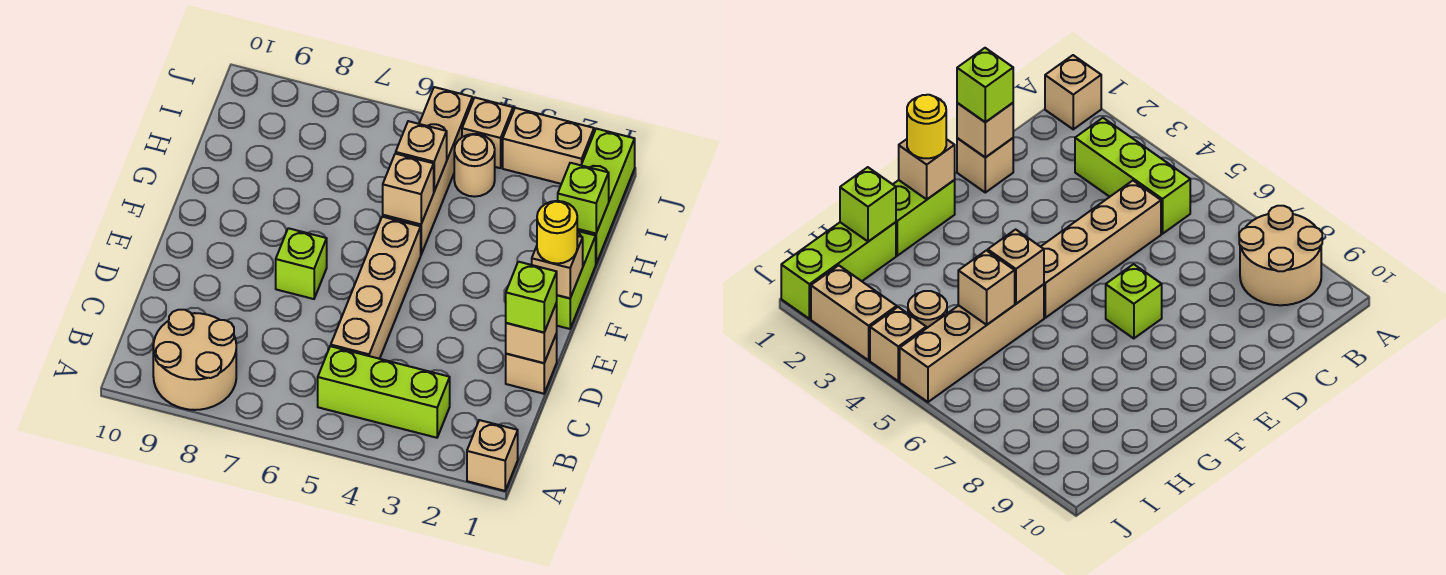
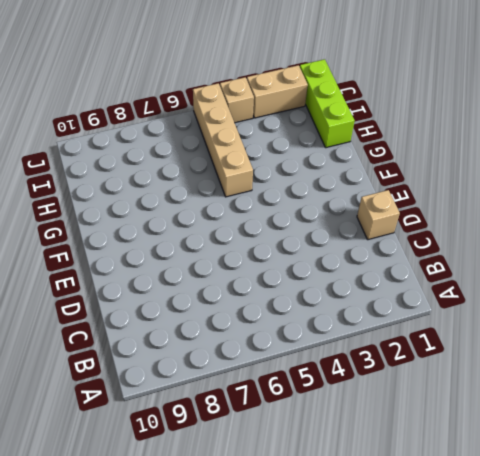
none -> tan 1x1 brick [467,420,518,491]
none -> tan 2x2 round brick [153,310,236,410]
none -> lime 1x3 brick [318,346,450,438]

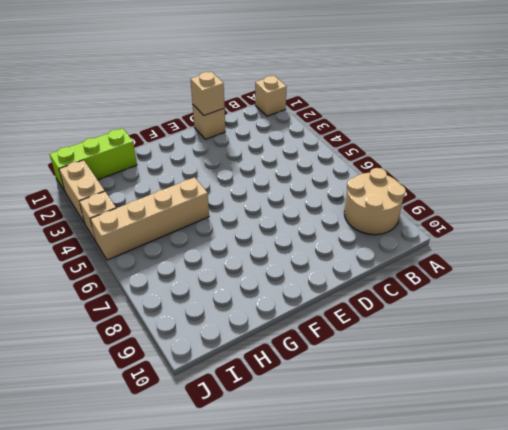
none -> lime 1x3 brick [318,346,450,438]
none -> tan 1x4 brick [331,217,421,359]
none -> lime 1x1 brick [276,228,327,299]

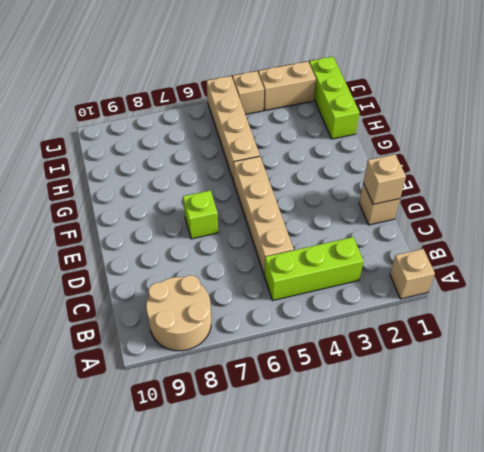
none -> lime 1x2 brick [557,231,596,329]
none -> tan 1x1 round brick [454,134,495,197]
none -> tan 1x1 brick [532,236,583,298]

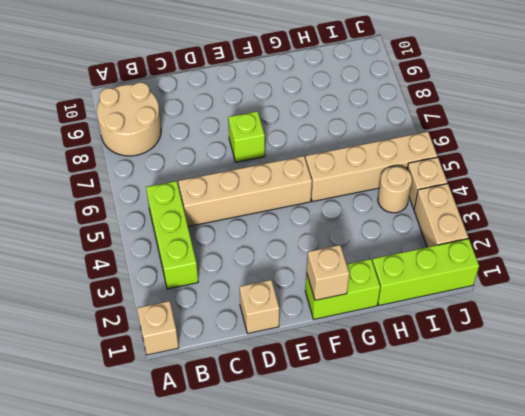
none -> tan 1x1 brick [506,303,557,363]
none -> tan 1x1 brick [383,154,434,224]
none -> lime 1x1 brick [558,163,609,234]

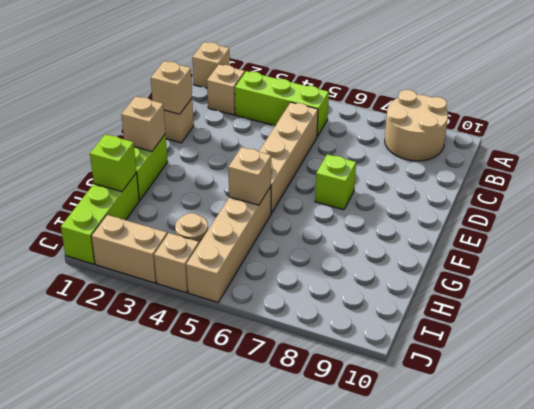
tan 1x1 brick [207,65,245,115] -> tan 1x1 brick moved to [396,121,447,191]
none -> lime 1x1 brick [506,262,557,332]
none -> yellow 1x1 round brick [537,201,577,264]

